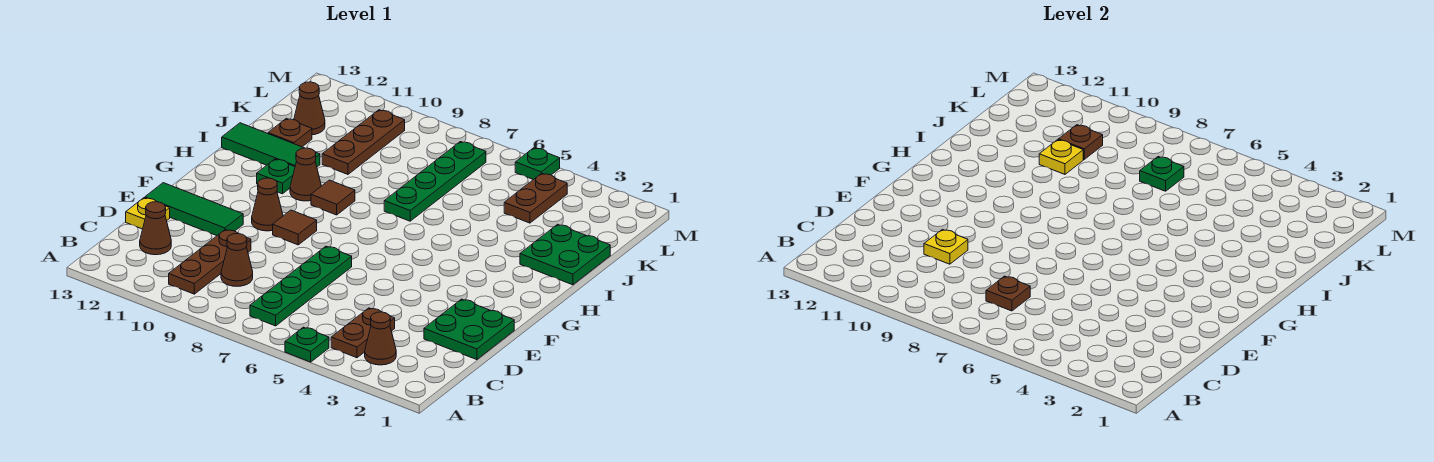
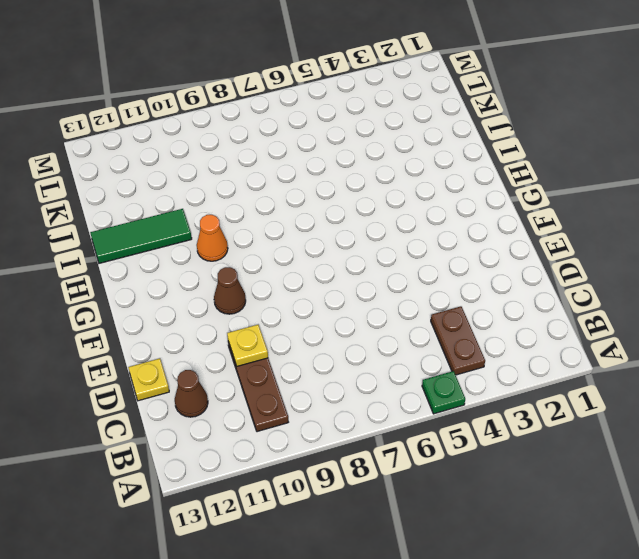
orange 1x1 cone [197,215,228,261] -> brown 1x1 cone [290,148,321,201]
none -> brown 1x1 cone [365,312,396,365]
none -> green 1x4 plate [250,246,352,326]
none -> brown 1x1 cone [221,234,253,286]

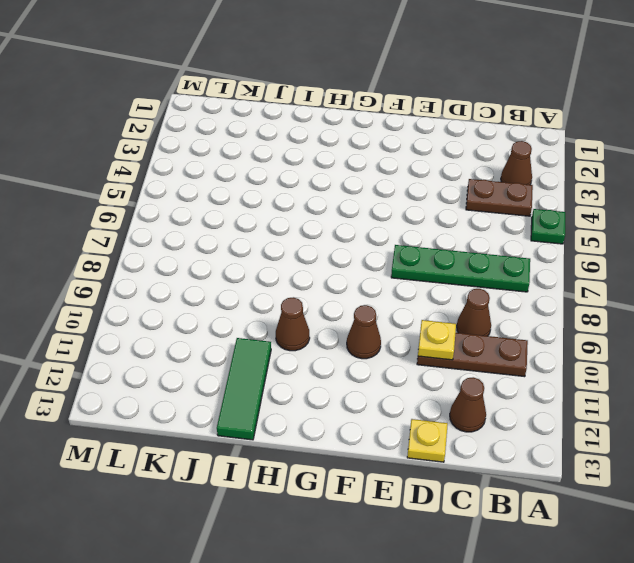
none -> green 2x2 plate [424,299,514,360]
none -> green 1x3 tile [145,183,243,236]
none -> brown 1x1 tile [273,210,317,245]

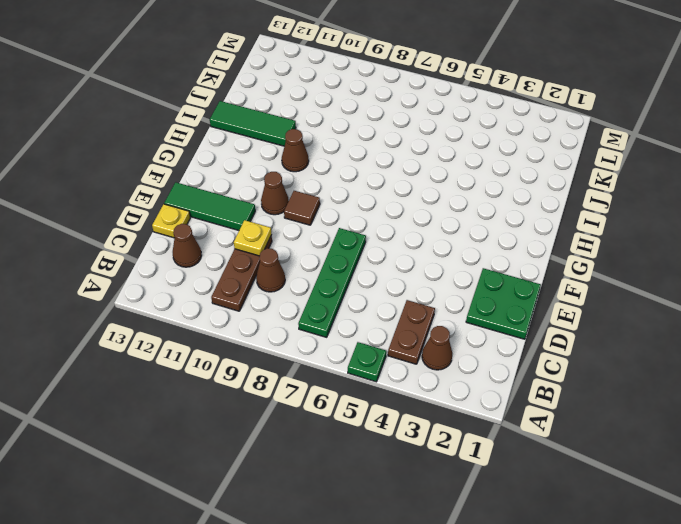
none -> brown 1x1 tile [311,180,355,215]
none -> green 1x1 plate [257,159,295,194]
none -> green 2x2 plate [520,224,610,285]

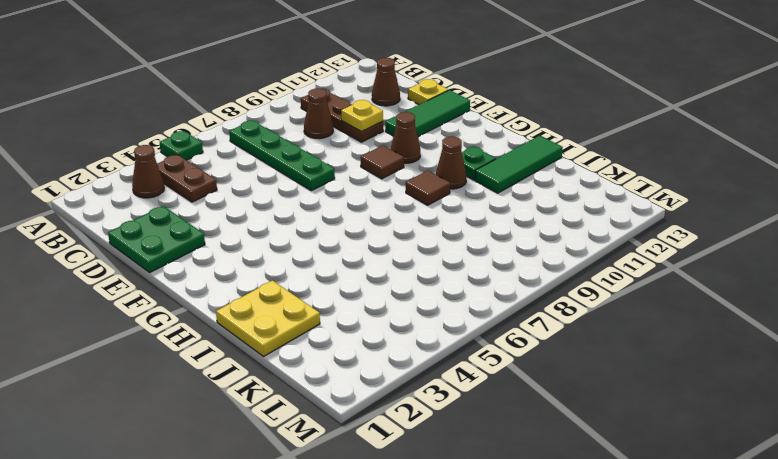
yellow 2x2 plate [216,281,320,356] -> green 2x2 plate [520,224,610,285]
none -> green 1x4 plate [384,142,486,221]
none -> brown 1x3 plate [322,110,405,174]
none -> brown 1x1 plate [268,118,312,147]

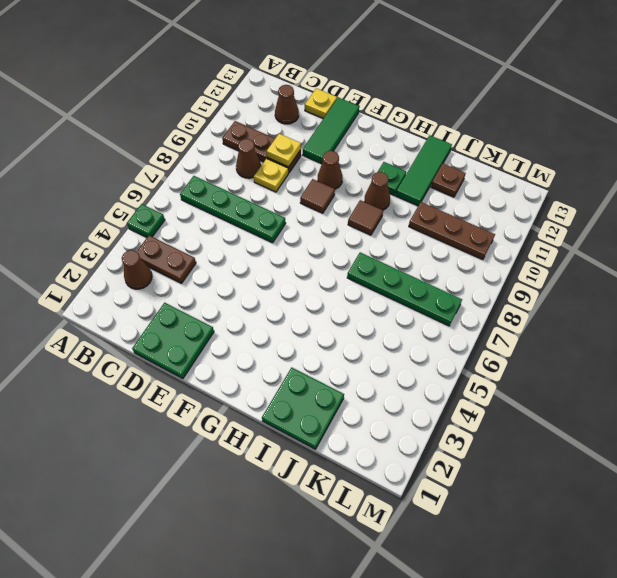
yellow 1x1 plate [254,159,288,192] -> yellow 1x1 plate moved to [1039,140,1083,174]
none -> brown 1x2 plate [504,173,567,223]
none -> brown 1x1 cone [294,82,325,135]
none -> green 1x1 plate [515,148,560,180]

